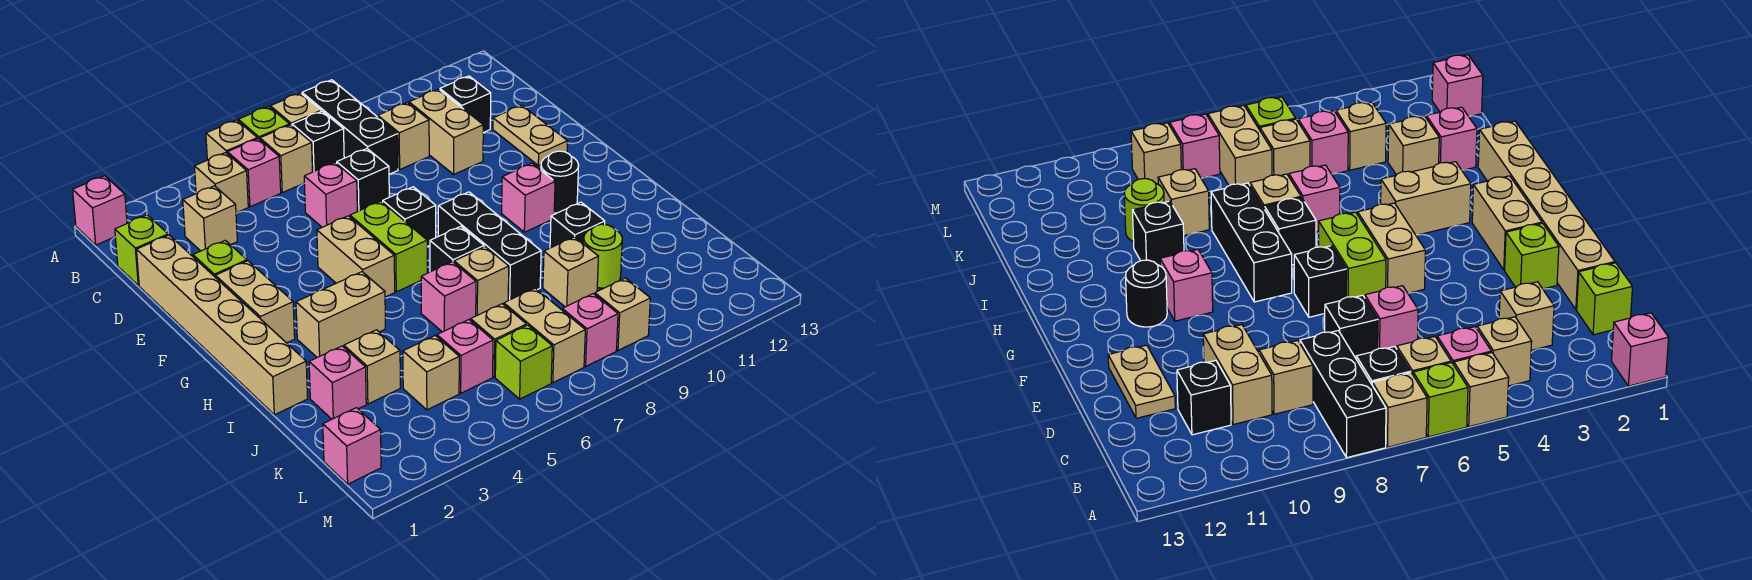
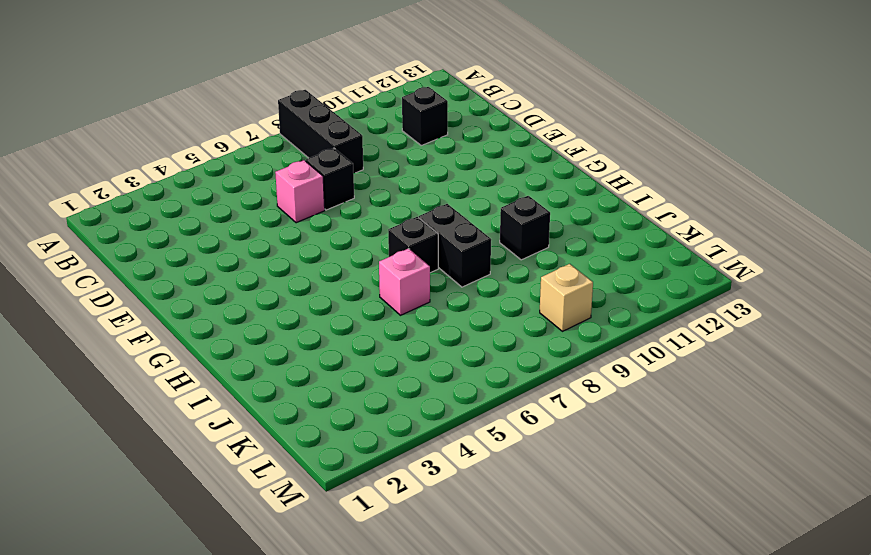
black 1x2 brick [419,204,491,287] -> black 1x3 brick [438,192,541,300]
none -> pink 1x1 brick [73,176,127,245]
none -> tan 1x1 brick [206,120,257,160]
none -> lime 1x1 brick [238,106,290,139]
none -> tan 1x1 brick [270,93,321,126]

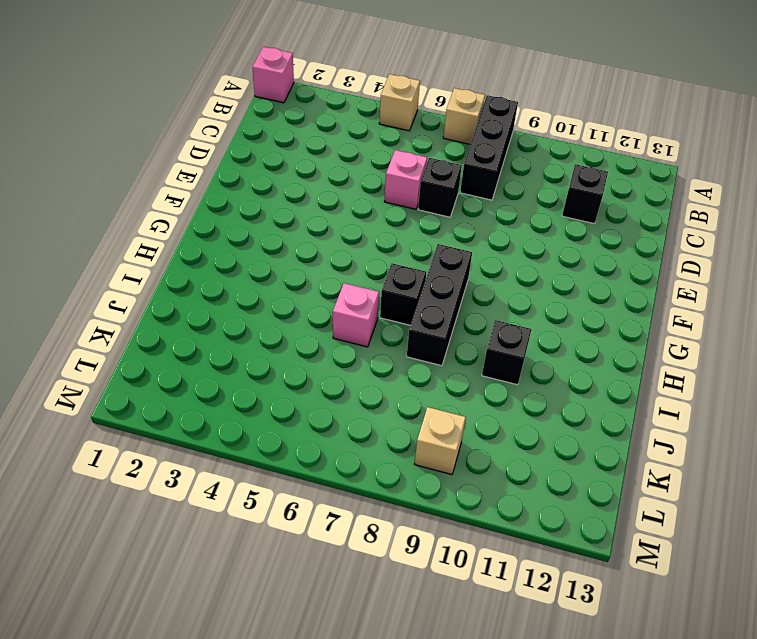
none -> lime 1x1 brick [238,106,290,139]
none -> tan 1x1 brick [195,153,248,213]
none -> pink 1x1 brick [227,139,281,207]
none -> tan 1x1 brick [260,125,312,193]

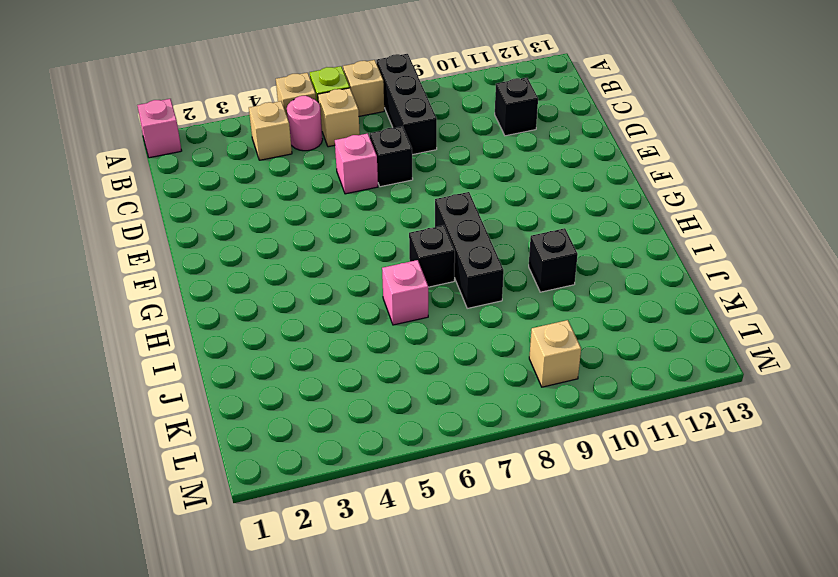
pink 1x1 round brick [287,96,323,151] -> pink 1x1 brick [227,139,281,207]
none -> black 1x1 brick [292,111,344,172]
none -> lime 1x1 brick [115,215,168,285]
none -> tan 1x1 brick [183,186,237,251]
none -> tan 1x1 brick [378,103,429,169]

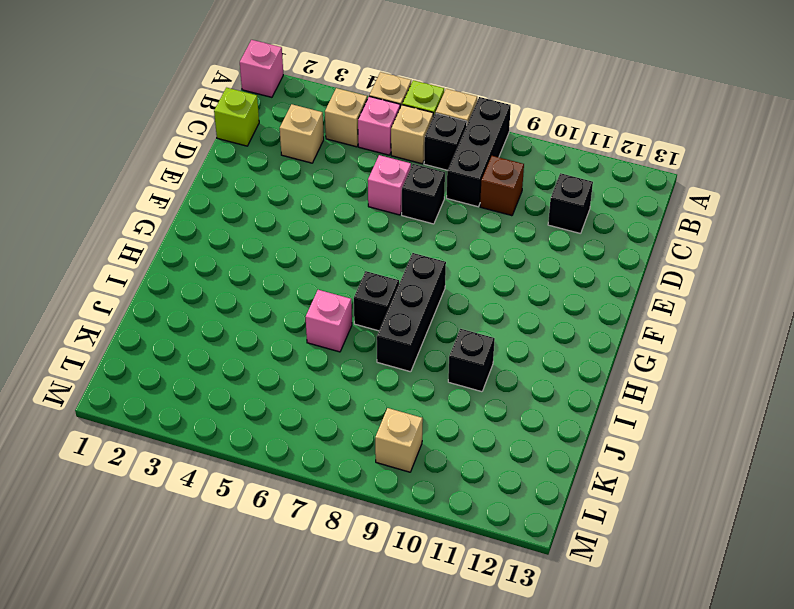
brown 1x1 brick [480,156,524,216] -> tan 1x1 brick [378,103,429,169]
none -> tan 1x2 brick [409,89,483,174]
none -> tan 1x6 brick [137,235,308,415]
none -> tan 1x2 plate [493,105,568,166]
none -> lime 1x1 brick [193,240,247,278]

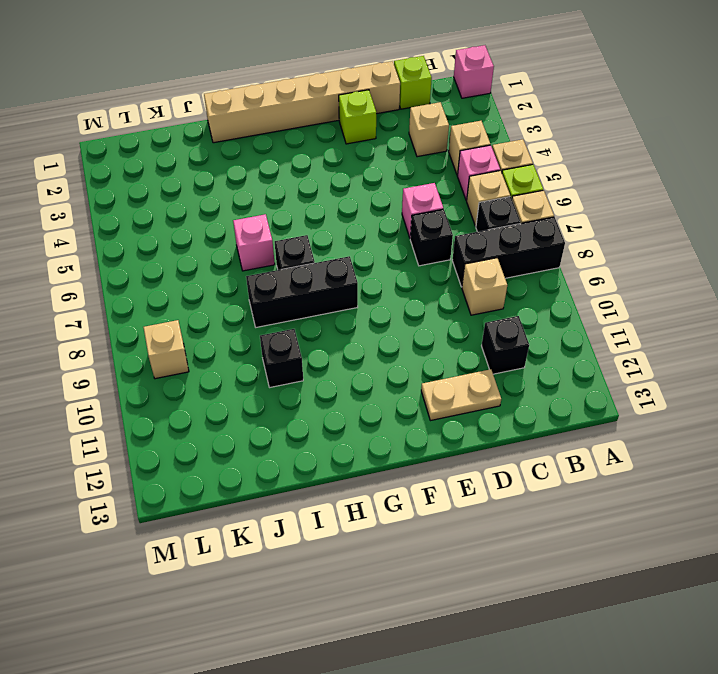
none -> tan 1x2 brick [409,89,483,174]
none -> tan 1x2 brick [215,261,295,343]
none -> tan 1x2 brick [317,216,395,297]
none -> lime 1x2 brick [350,201,427,292]

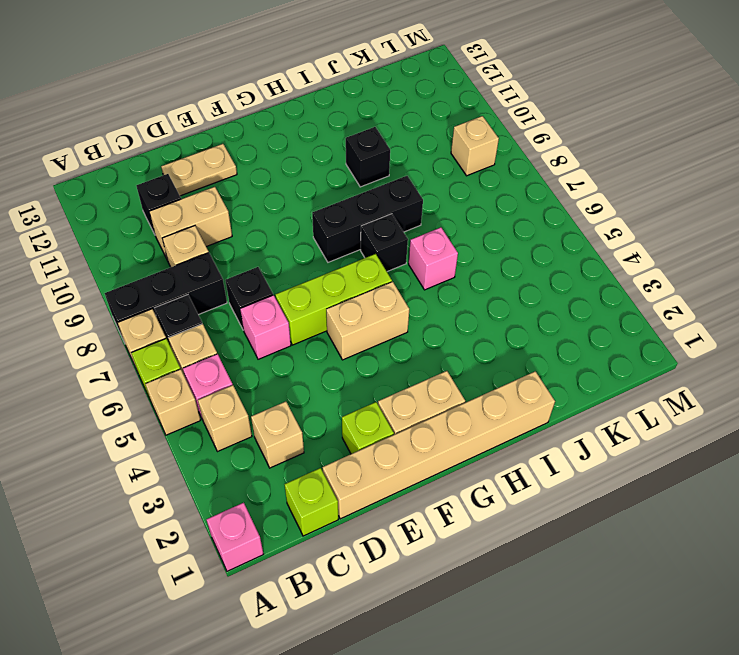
lime 1x3 brick [275,254,392,345] -> lime 1x2 brick [350,201,427,292]
none -> black 1x1 brick [383,187,436,246]
none -> pink 1x1 brick [502,163,555,232]
none -> black 1x1 round brick [541,151,579,213]
none -> tan 1x2 brick [296,272,385,357]

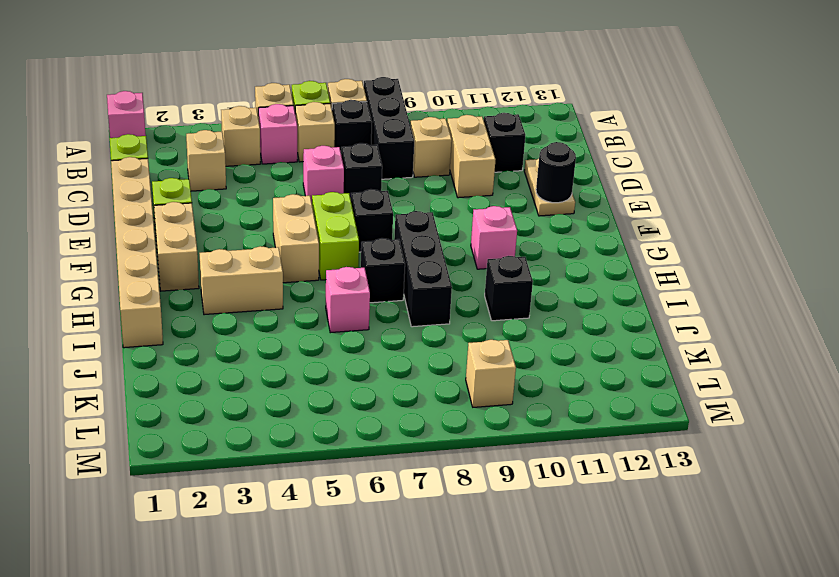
black 1x1 round brick [536,142,576,203] -> black 1x1 round brick moved to [541,151,579,213]
none -> tan 1x1 brick [454,247,509,316]
none -> pink 1x1 brick [309,346,366,419]
none -> tan 1x1 brick [344,330,400,404]
none -> tan 1x1 brick [543,237,599,307]

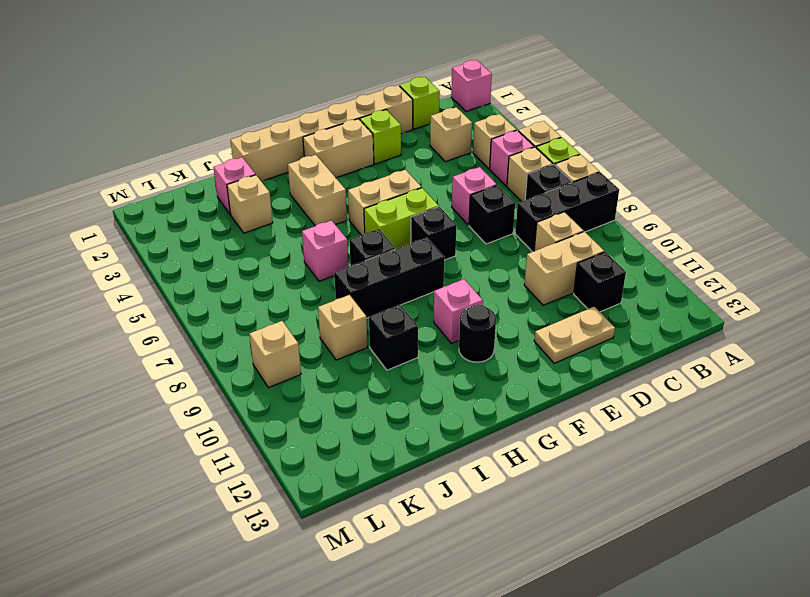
none -> tan 1x1 brick [454,247,509,316]
none -> lime 1x1 round brick [584,224,622,288]
none -> tan 1x1 brick [403,336,459,410]
none -> pink 1x1 brick [437,320,493,393]

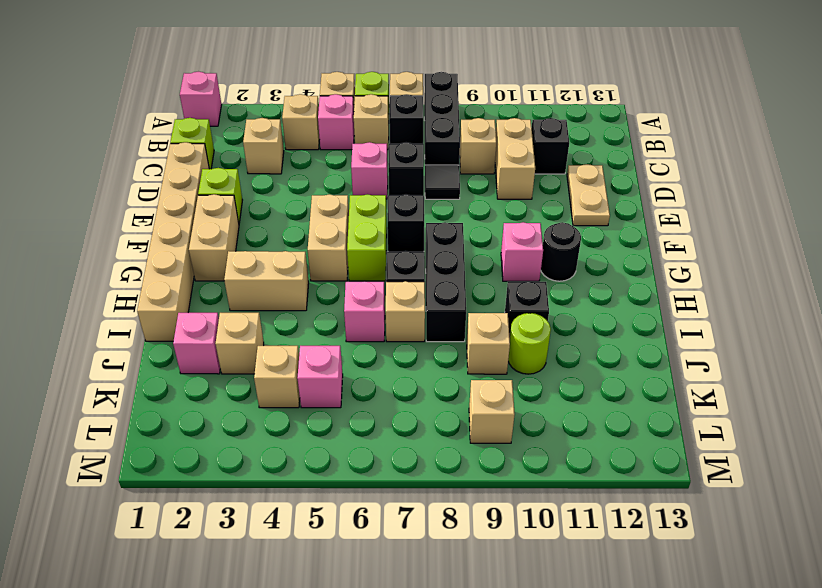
black 1x1 tile [425,165,460,199] -> none
none -> tan 1x1 brick [471,304,526,377]
none -> tan 1x2 brick [504,288,585,383]
none -> pink 1x1 brick [323,408,381,484]
none -> lime 1x1 brick [495,325,552,399]

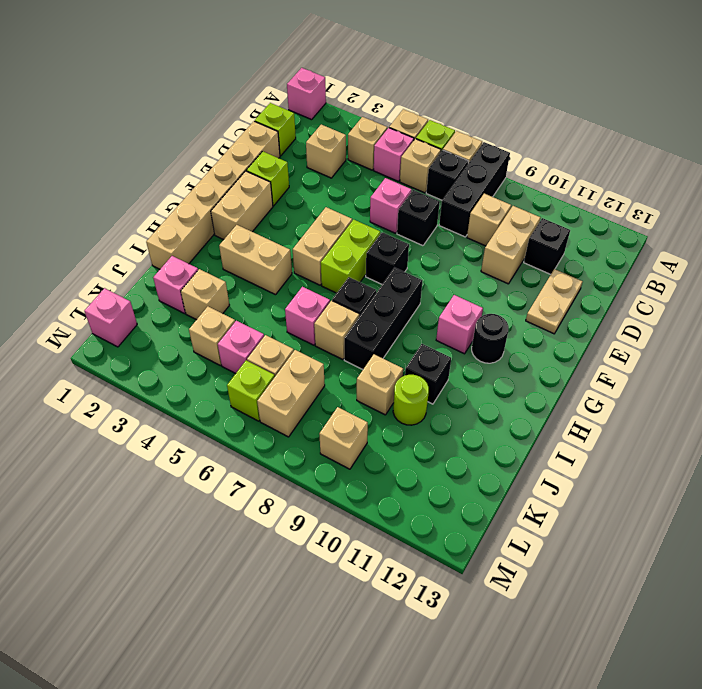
none -> pink 1x1 brick [562,294,618,366]

